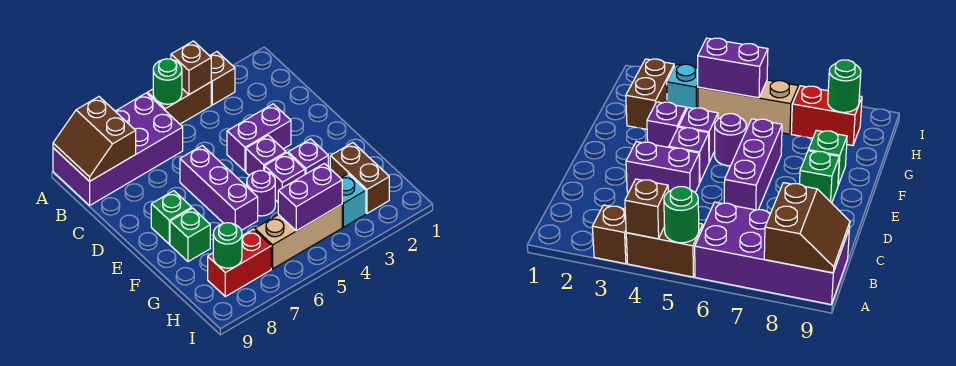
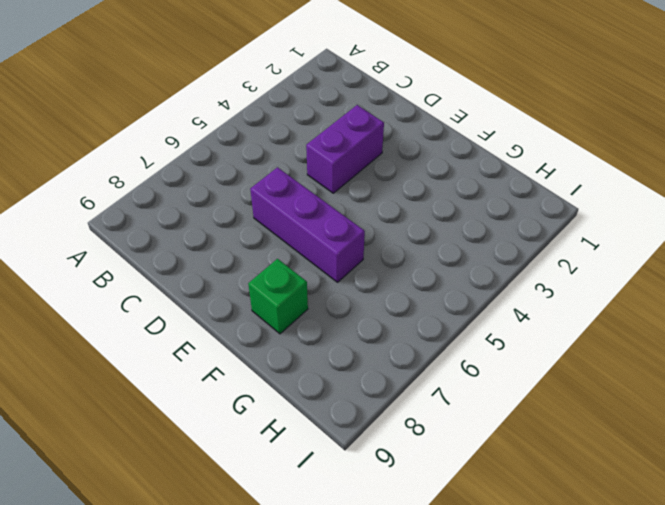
none -> brown 1x1 brick [210,52,235,105]
none -> brown 1x2 brick [147,82,211,124]
none -> purple 2x4 brick [53,93,183,205]

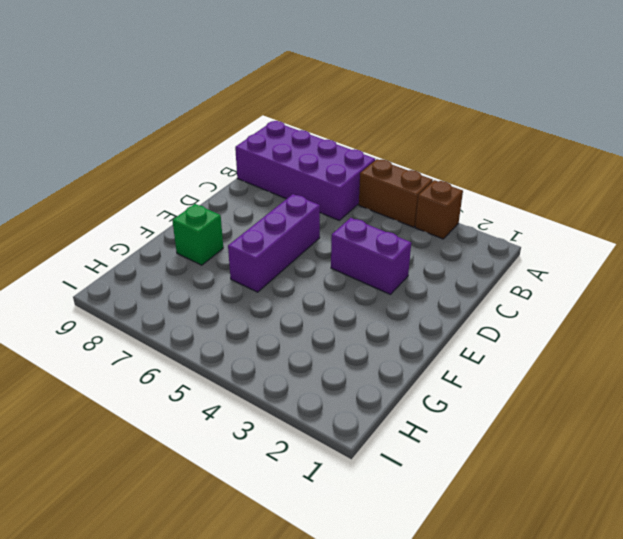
none -> purple 1x1 brick [246,135,286,175]
none -> green 1x1 brick [151,191,192,244]
none -> purple 1x1 brick [288,139,328,174]

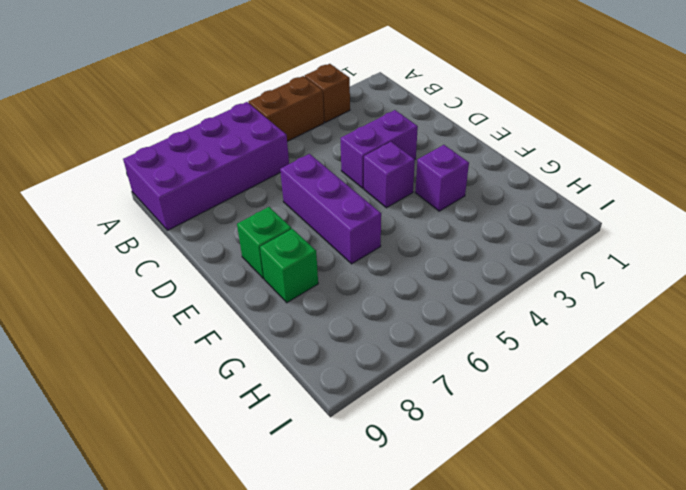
none -> purple 1x1 brick [265,153,305,202]
none -> purple 1x1 round brick [247,170,275,216]
none -> brown 1x2 brick [330,143,389,213]

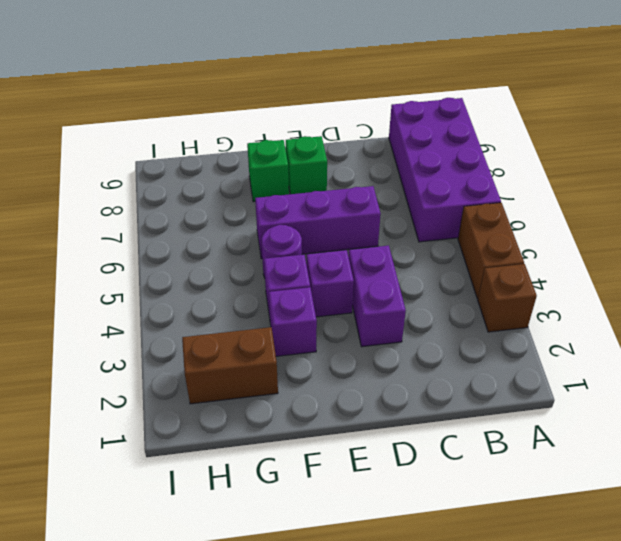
none -> cyan 1x1 brick [341,174,366,227]
none -> tan 1x3 brick [255,204,342,269]
none -> red 1x2 brick [208,229,271,297]

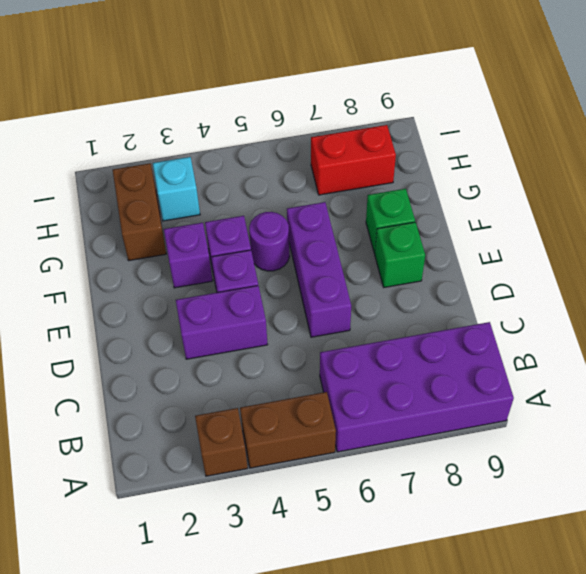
none -> tan 1x3 brick [255,204,342,269]
none -> brown 1x1 brick [171,41,211,94]
none -> green 1x1 round brick [153,59,182,104]

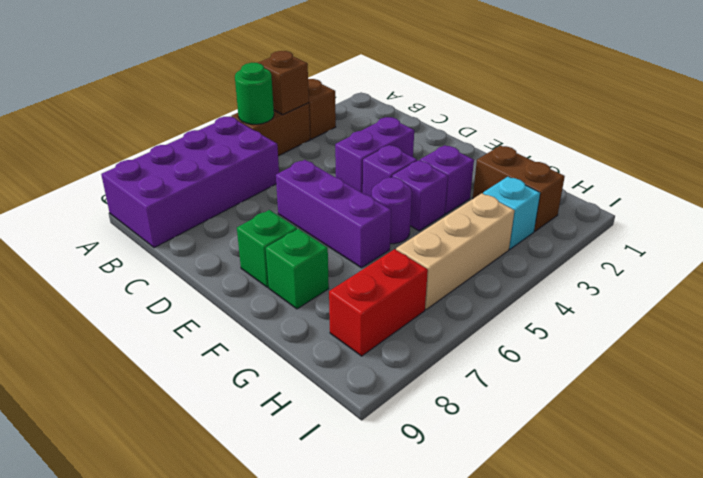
none -> brown 2x2 slope [53,97,136,181]
none -> purple 1x2 brick [278,163,342,231]
none -> green 1x1 round brick [213,223,242,268]

